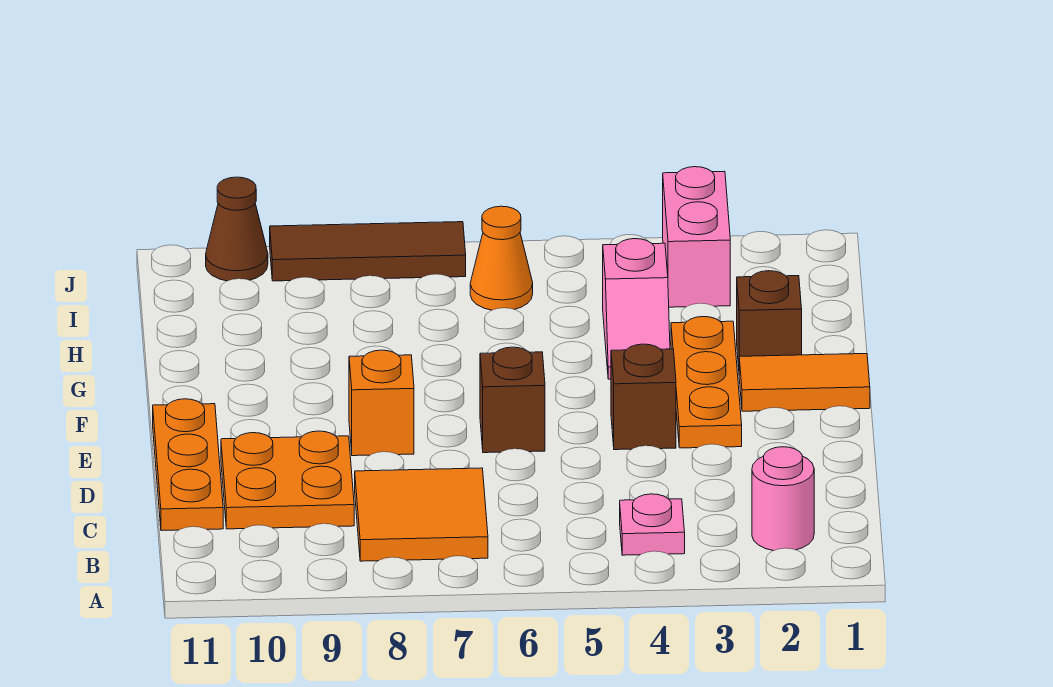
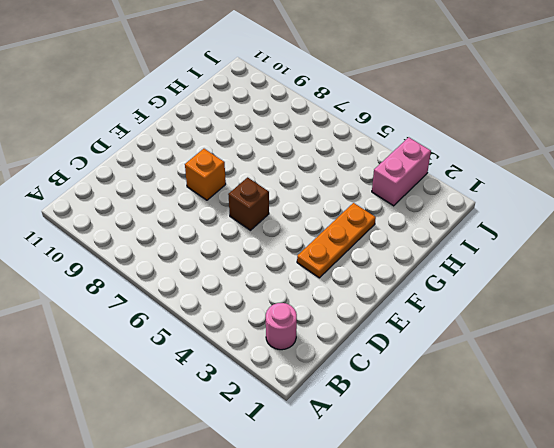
none -> pink 1x1 plate [620,494,685,555]
none -> orange 2x2 tile [355,468,488,561]
none -> orange 2x2 plate [221,431,354,529]

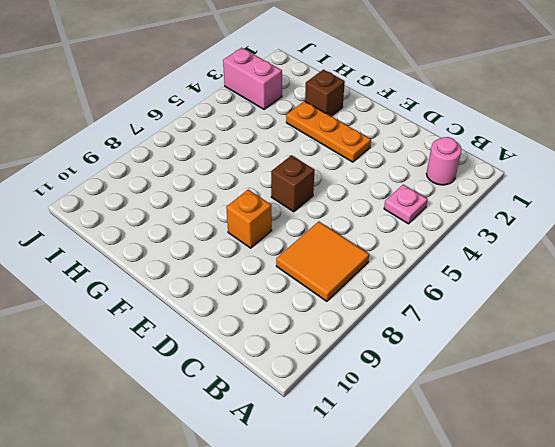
none -> orange 2x2 plate [221,431,354,529]
none -> orange 1x3 plate [153,399,223,531]
none -> brown 1x1 brick [611,344,676,450]

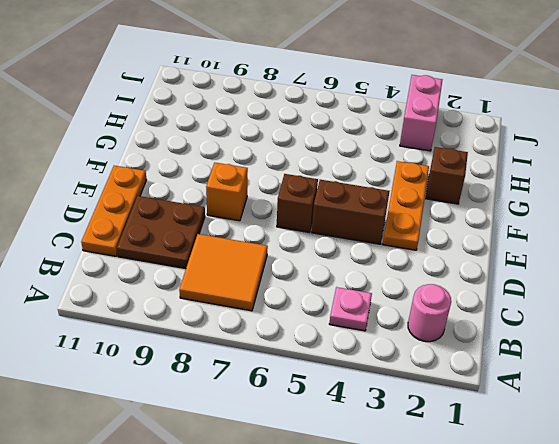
brown 2x2 plate [117,196,205,269] -> orange 2x2 plate [221,431,354,529]
brown 1x2 brick [312,180,390,244] -> brown 1x1 brick [611,344,676,450]
none -> orange 1x2 tile [739,354,870,411]
none -> pink 1x2 slope [603,239,670,379]
none -> orange 1x1 cone [470,206,533,310]

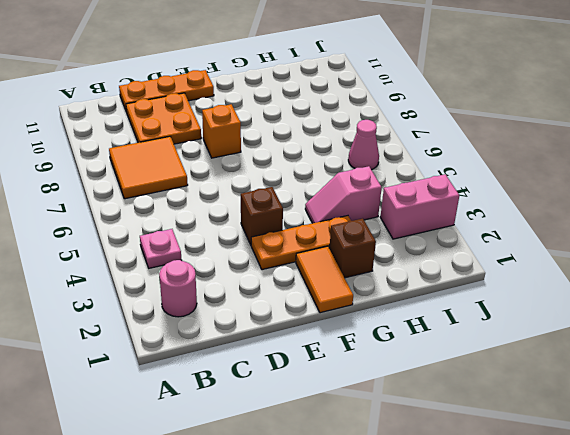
pink 1x1 cone [348,120,379,170] -> orange 1x1 cone [470,206,533,310]
none -> brown 1x1 brick [480,347,545,453]
none -> brown 1x3 tile [270,222,466,281]
none -> brown 1x1 cone [206,177,268,281]

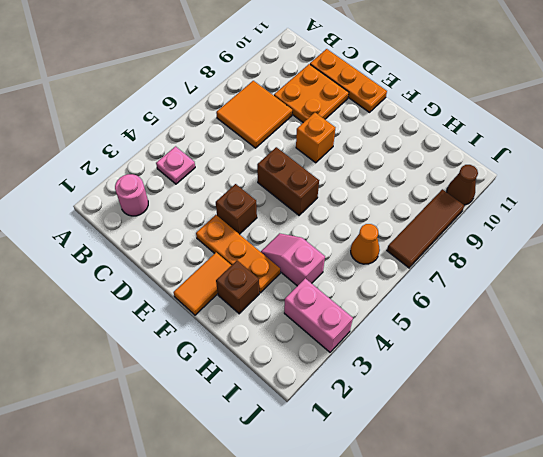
brown 1x2 brick [257,147,319,215] -> brown 1x1 brick [480,347,545,453]

